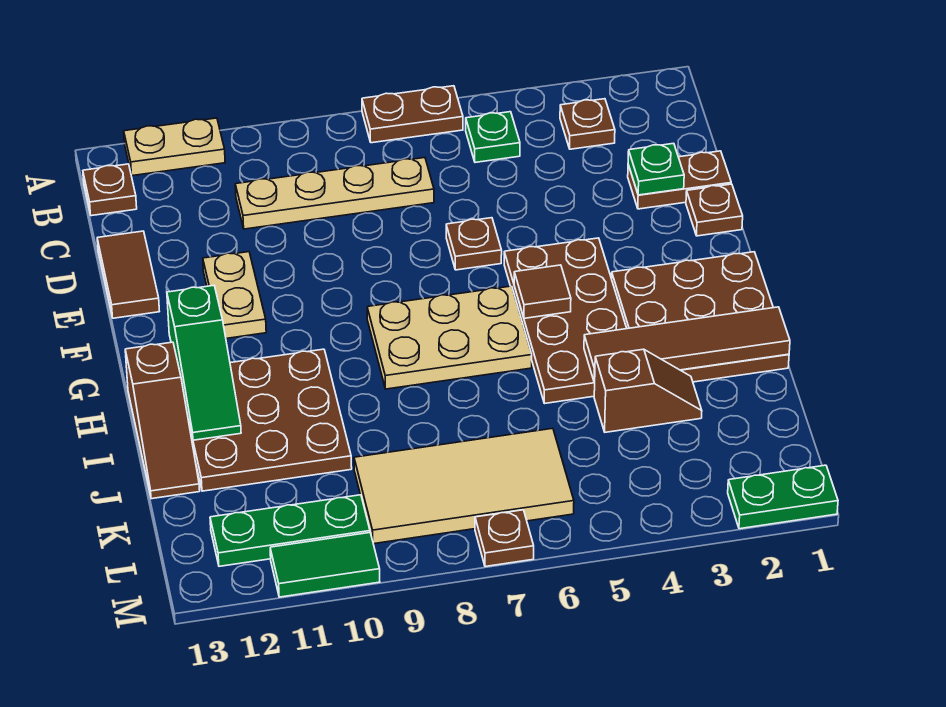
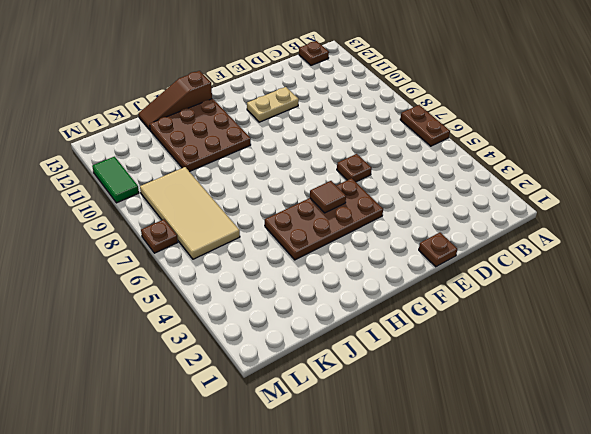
none -> tan 1x2 plate [124,118,225,176]
none -> brown 1x1 plate [560,99,615,149]
none -> green 1x1 plate [466,112,520,162]

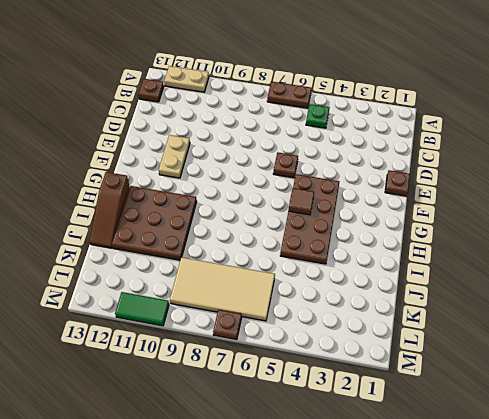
none -> brown 1x1 plate [560,99,615,149]
none -> tan 1x4 plate [235,158,434,229]
none -> brown 1x2 plate [628,151,731,209]

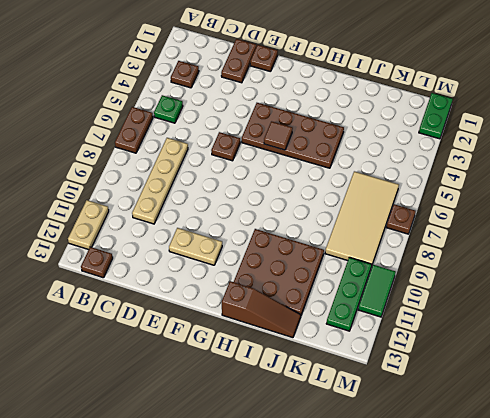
none -> brown 1x2 tile [97,231,159,318]
none -> brown 3x3 plate [612,252,789,382]
none -> tan 2x3 plate [367,286,532,389]

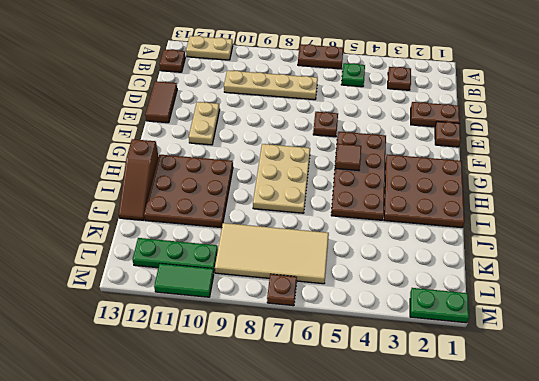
tan 2x3 plate [253,144,310,213] -> tan 2x3 plate turned to [367,286,532,389]
none -> brown 1x2 slope [594,349,702,432]
none -> green 1x1 plate [628,143,684,195]
none -> green 1x3 slope [167,286,241,440]

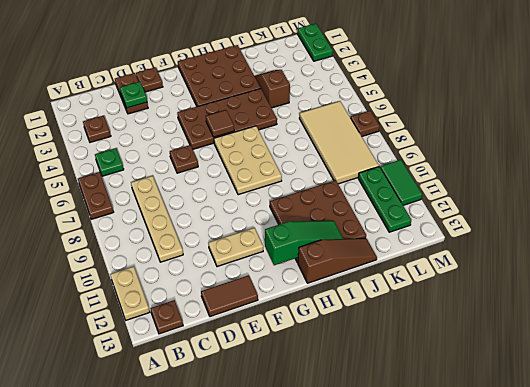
none -> brown 1x4 tile [584,307,790,382]

